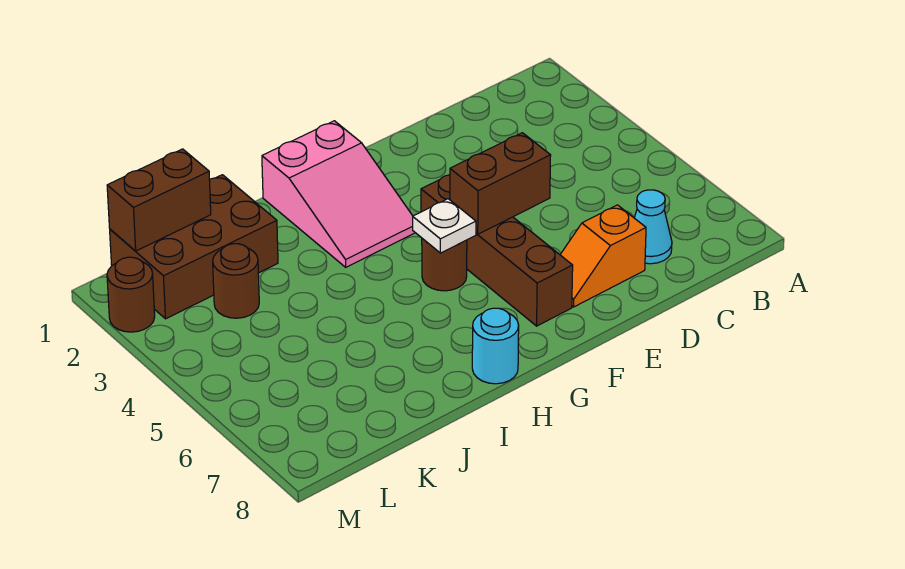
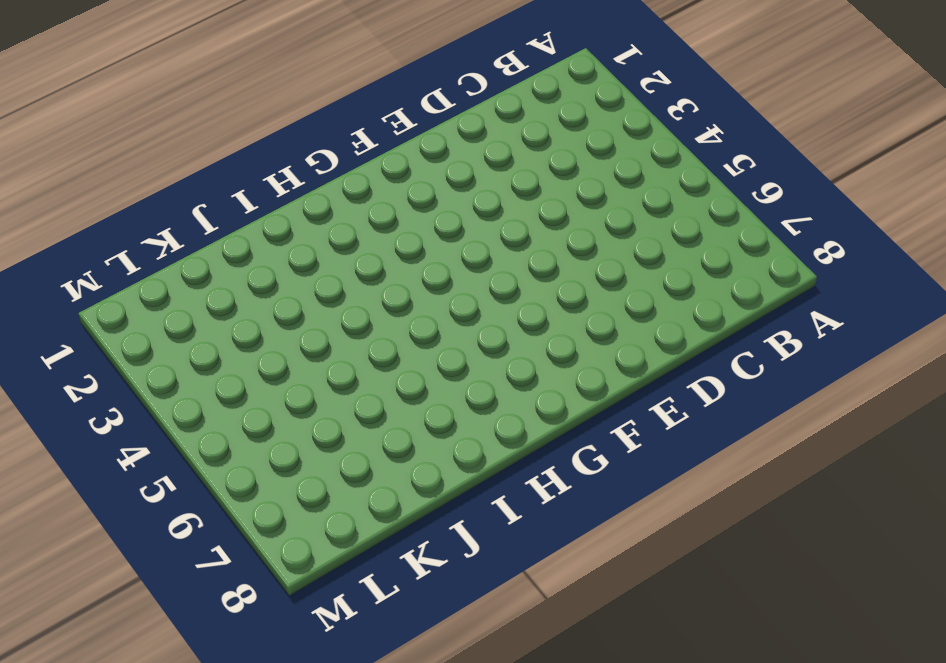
none -> cyan 1x1 cone [634,190,672,264]
none -> orange 1x2 slope [560,205,646,307]
none -> brown 1x4 brick [421,175,573,326]

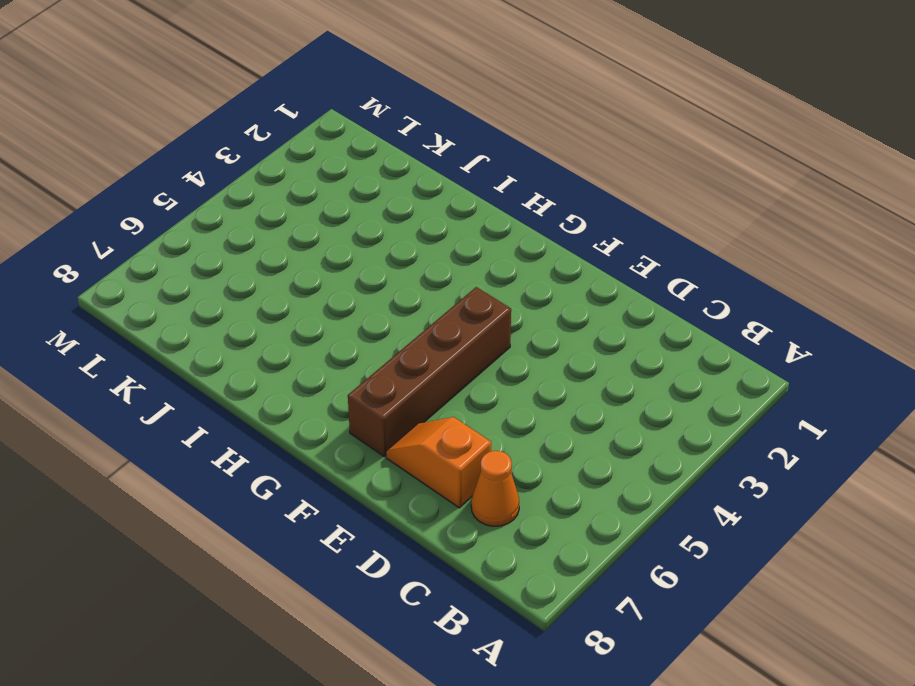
orange 1x1 cone [471,451,519,526] -> cyan 1x1 cone [634,190,672,264]
none -> pink 2x3 slope [262,121,415,267]
none -> brown 1x1 round brick [422,239,467,291]
none -> cyan 1x1 round brick [472,308,519,384]

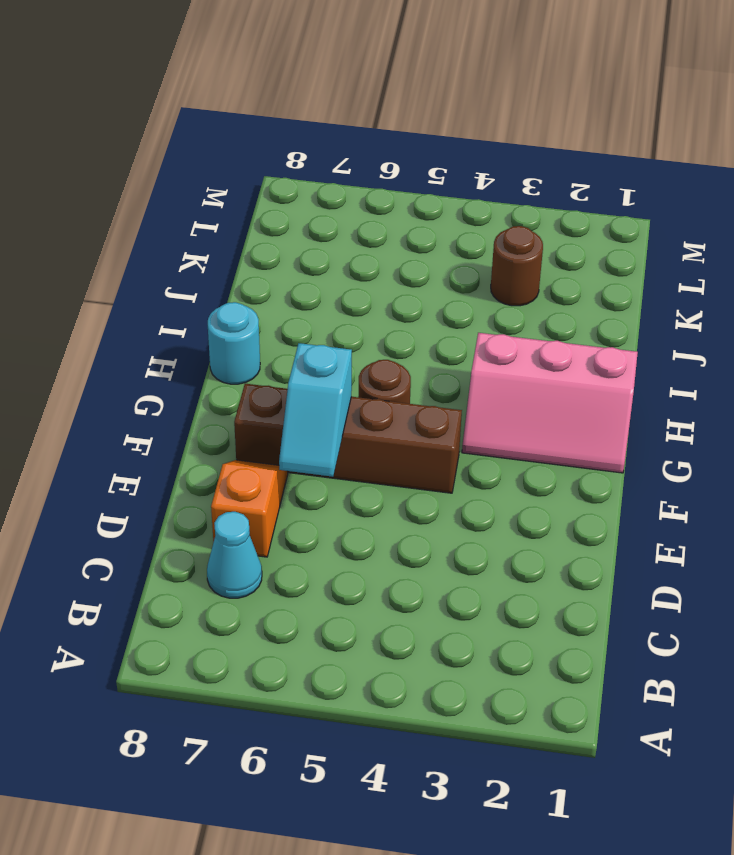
cyan 1x2 slope [279,343,352,477] -> none
pink 2x3 slope [462,333,638,473] -> pink 2x3 slope turned to [262,121,415,267]
none -> brown 2x3 brick [110,175,278,319]
none -> brown 1x1 round brick [107,257,155,332]
none -> brown 1x2 brick [450,133,551,234]

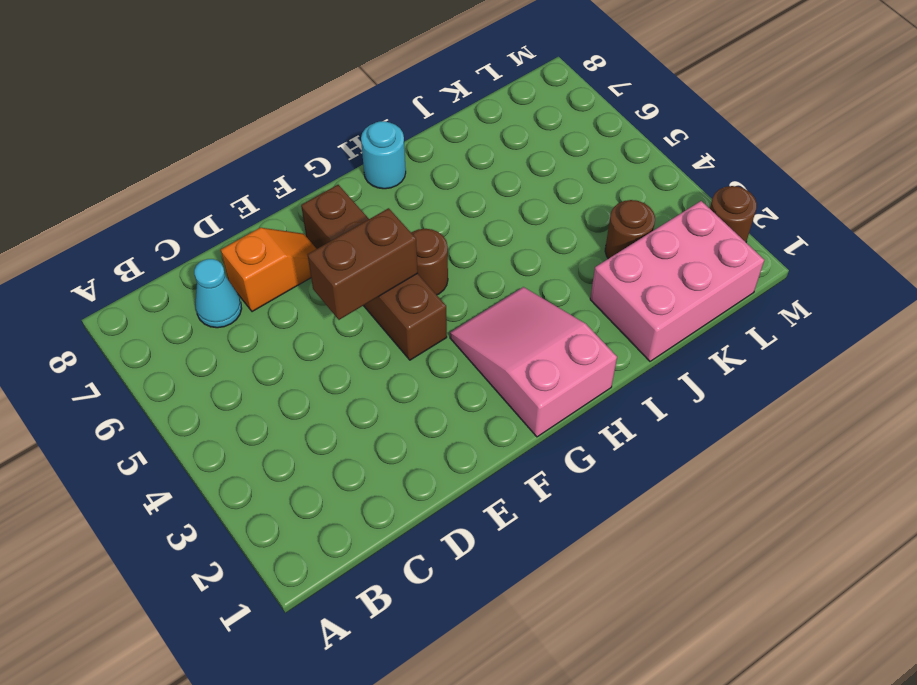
pink 2x3 brick [590,201,764,361] -> brown 2x3 brick [110,175,278,319]
none -> white 1x1 plate [413,199,476,253]
none -> brown 1x2 brick [107,149,211,251]

